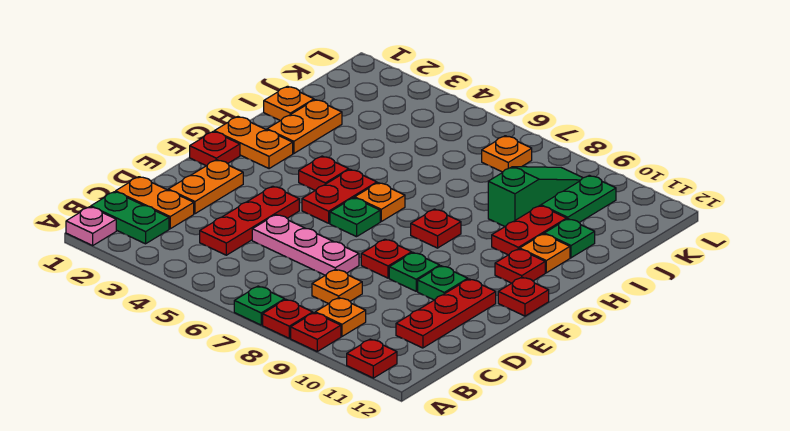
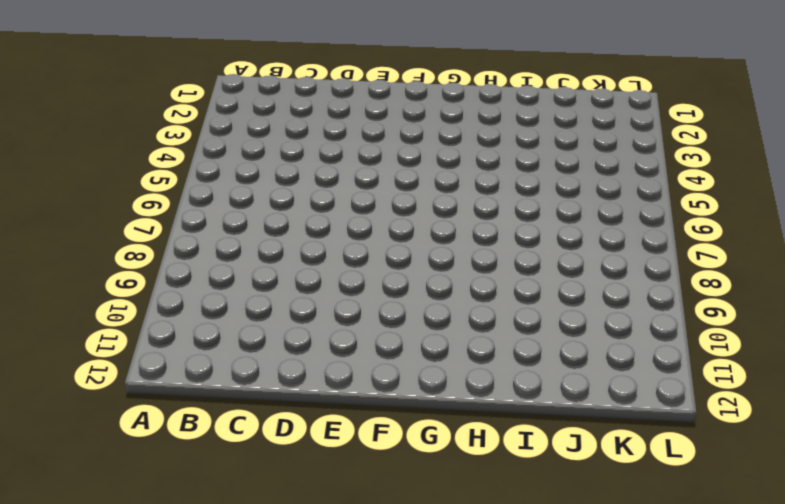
none -> pink 1x1 plate [66,207,116,245]
none -> green 1x1 plate [234,286,285,325]
none -> red 1x1 plate [263,300,313,338]
none -> red 1x1 plate [291,313,341,351]

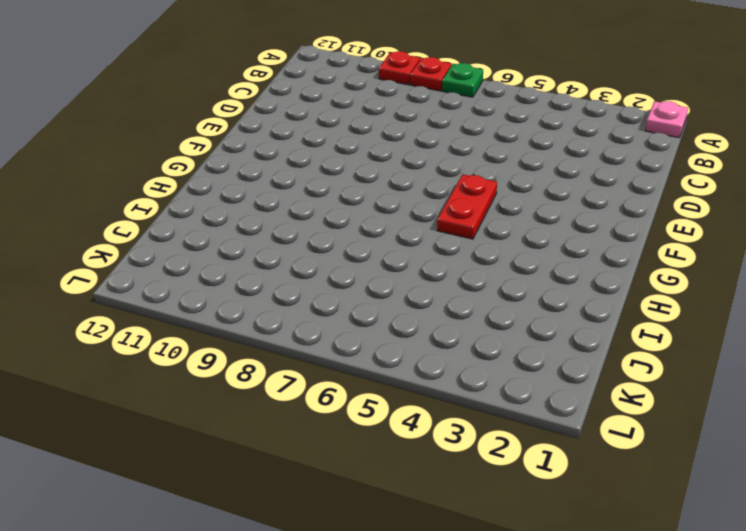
none -> red 1x1 plate [347,339,397,378]
none -> green 1x2 plate [91,192,169,244]
none -> orange 1x1 plate [315,298,366,336]
none -> orange 1x2 plate [116,177,194,229]

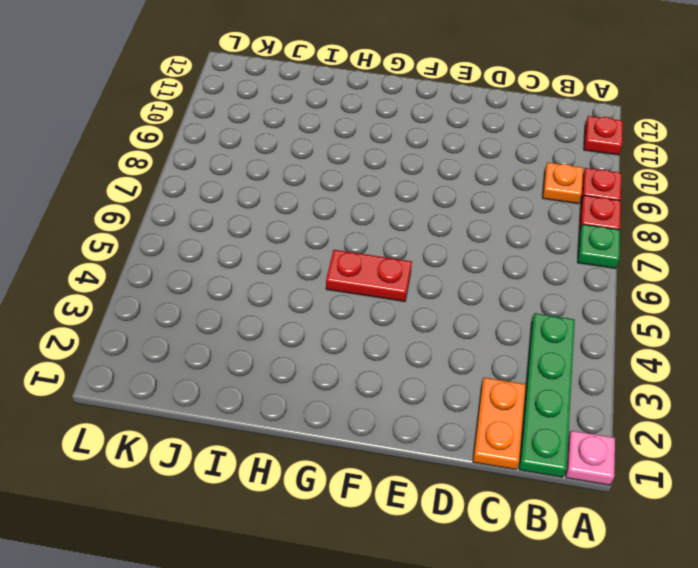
green 1x4 plate [519,313,575,477] -> green 1x2 plate [91,192,169,244]
none -> red 1x3 plate [200,186,299,255]
none -> orange 1x1 plate [312,269,362,304]
none -> red 1x3 plate [396,279,496,348]
none -> orange 1x2 plate [168,160,243,214]

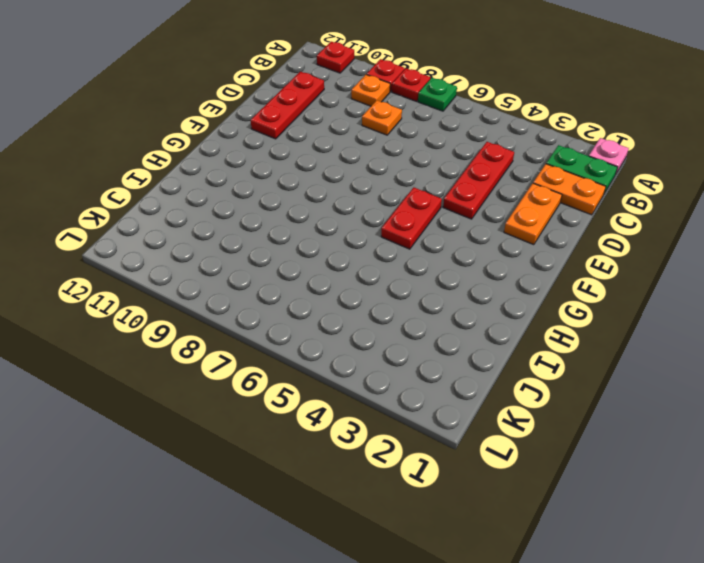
none -> pink 1x3 plate [252,215,359,275]
none -> red 1x1 plate [361,239,412,278]
none -> green 1x1 plate [389,253,440,291]
none -> green 1x1 plate [418,266,468,300]

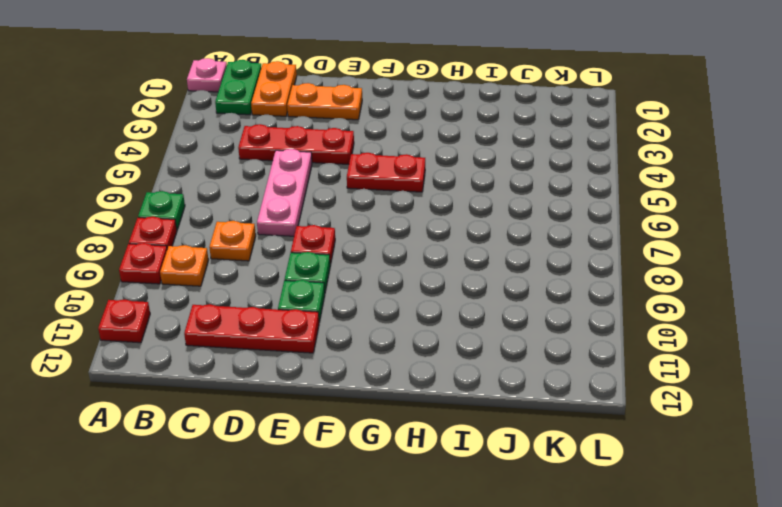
none -> red 1x1 plate [190,132,240,166]
none -> green 1x1 plate [330,198,380,237]
none -> red 1x1 plate [498,277,549,316]
none -> orange 1x2 plate [214,117,293,169]

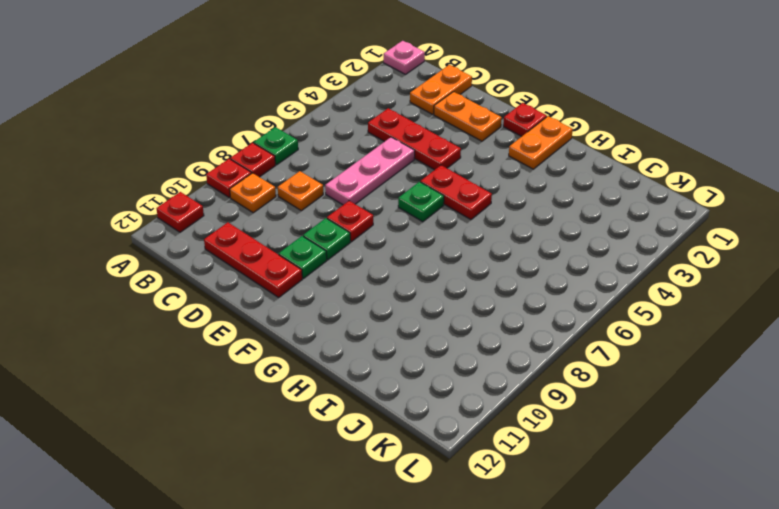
none -> green 1x2 plate [91,192,169,244]
none -> red 1x1 plate [498,277,549,316]
none -> red 1x1 plate [299,156,349,190]
none -> orange 1x1 plate [355,183,405,221]

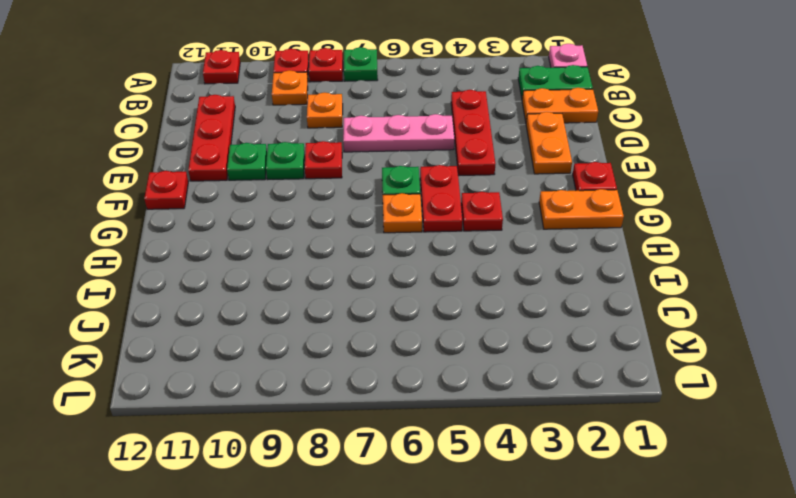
none -> red 1x1 plate [411,209,461,248]
none -> red 1x1 plate [495,249,545,283]
none -> orange 1x2 plate [267,100,342,154]
none -> red 1x2 plate [492,206,567,255]

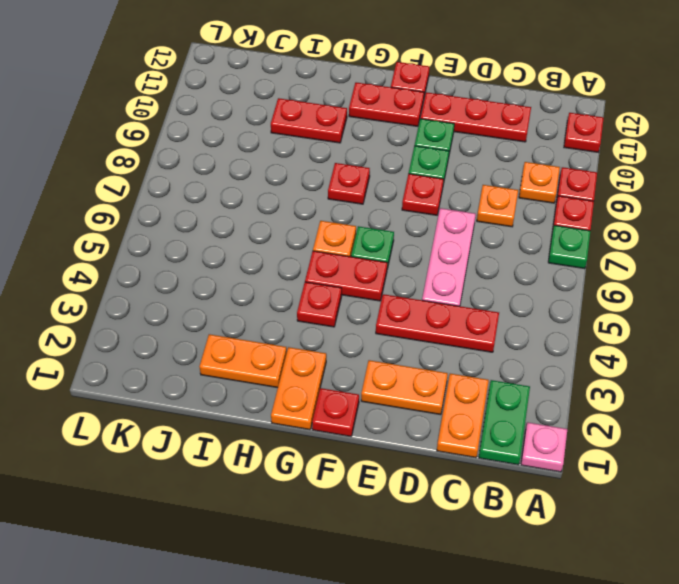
red 1x2 plate [349,82,424,126] -> red 1x1 plate [495,249,545,283]
none -> orange 1x1 plate [520,234,570,273]
none -> orange 1x1 plate [264,86,314,121]
none -> green 1x3 slope [488,167,583,226]
none -> green 1x1 plate [544,219,595,258]

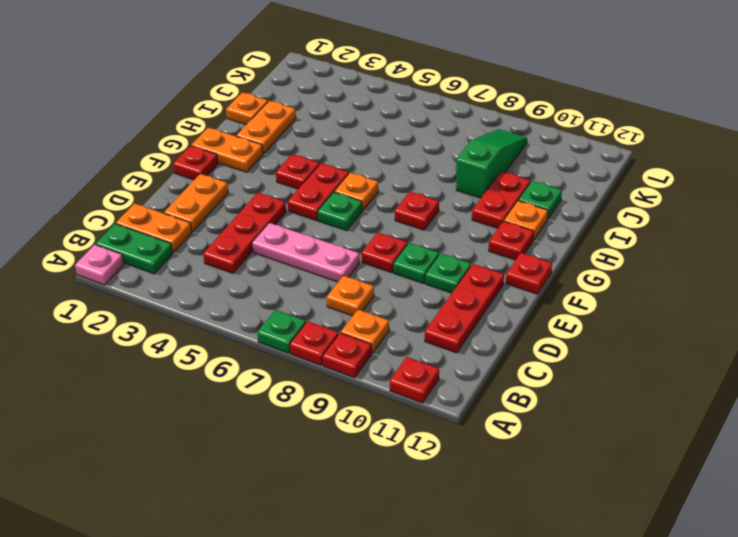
none -> green 1x2 plate [541,175,616,222]
none -> orange 1x1 plate [482,136,532,172]

